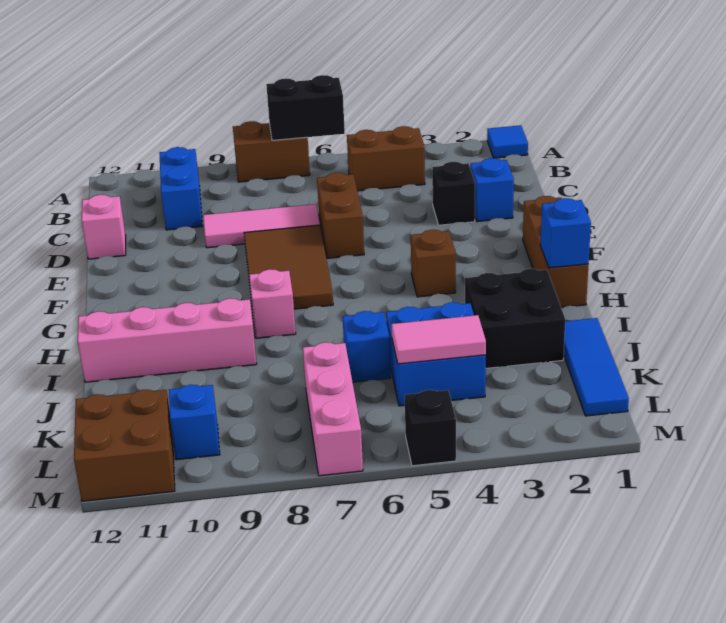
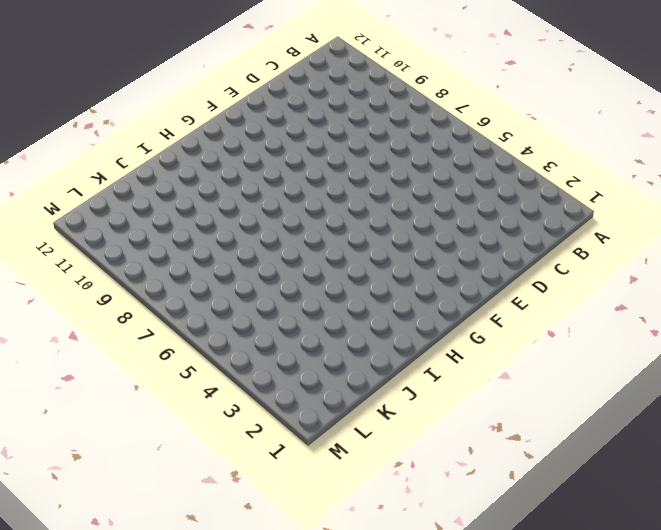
none -> blue 1x1 tile [487,125,528,158]
none -> brown 1x2 brick [233,121,310,182]
none -> brown 1x2 brick [347,126,425,191]

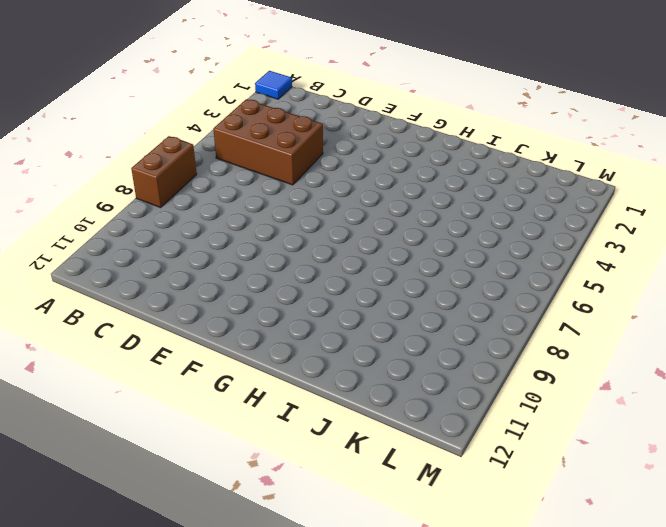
brown 2x3 brick [213,99,323,185] -> brown 1x2 brick [347,126,425,191]
none -> blue 1x2 brick [159,147,203,230]
none -> blue 1x1 brick [470,158,514,222]
none -> black 1x1 brick [432,162,475,225]

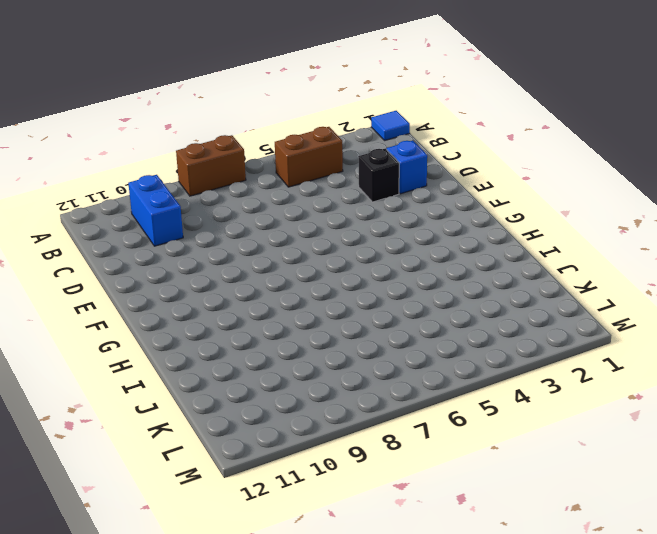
none -> brown 1x2 brick [317,173,364,258]
none -> pink 1x3 tile [203,204,320,248]
none -> pink 1x1 brick [82,195,126,259]

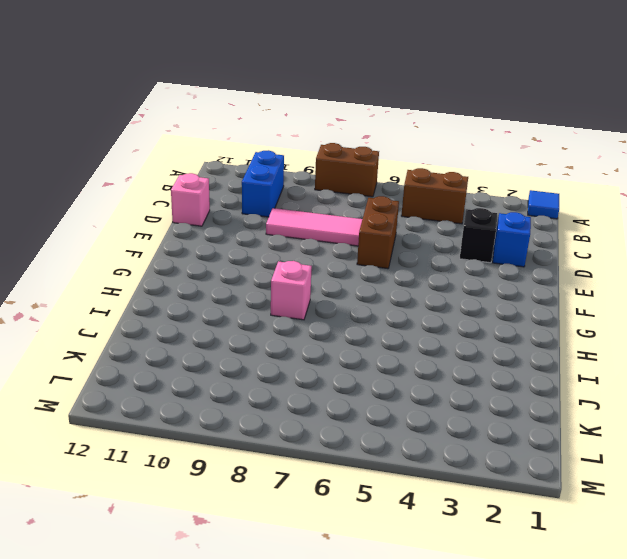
none -> brown 2x3 tile [244,225,333,309]
none -> brown 1x3 brick [523,196,589,307]
none -> brown 1x1 brick [411,230,456,297]

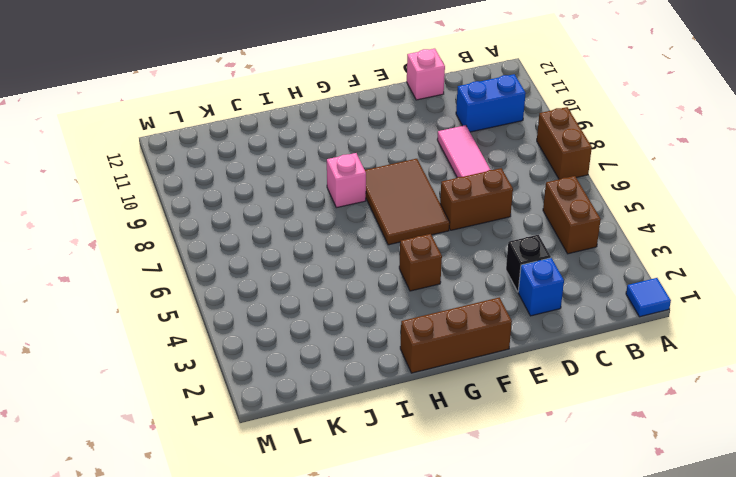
brown 2x3 tile [365,159,450,245] -> brown 2x3 tile turned to [244,225,333,309]
none -> black 2x2 brick [465,269,565,368]
none -> pink 1x4 brick [78,298,256,382]
none -> blue 1x3 tile [564,318,629,416]

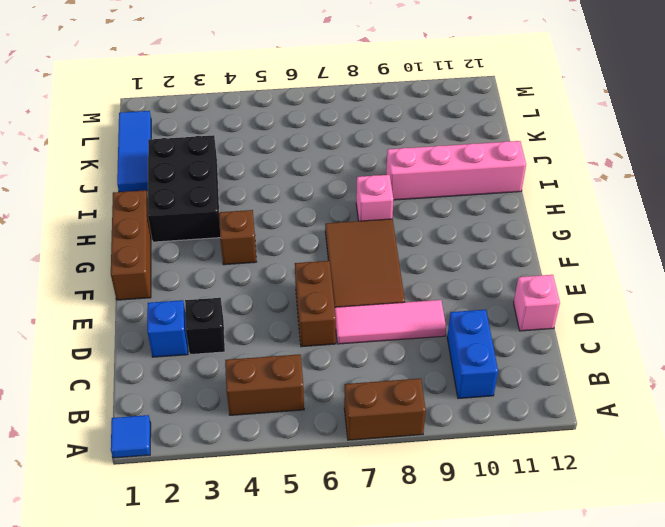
black 2x3 brick [148,135,220,242] -> black 2x2 brick [465,269,565,368]
none -> blue 2x2 brick [386,302,486,406]
none -> blue 1x1 brick [343,311,391,382]
none -> pink 1x3 brick [303,342,363,476]

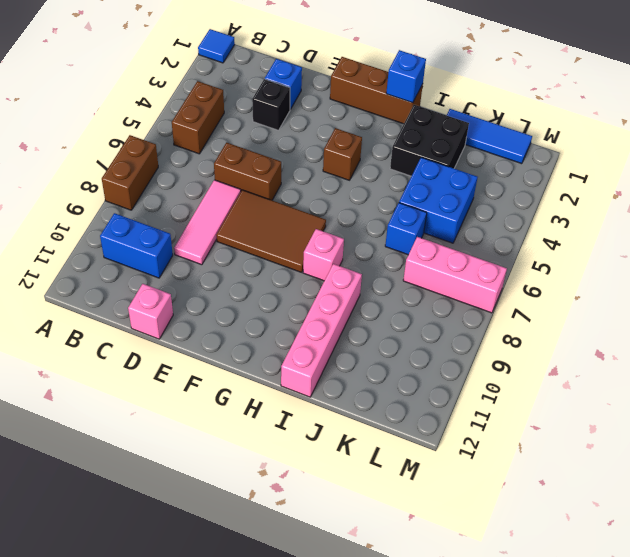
none -> blue 1x1 brick [169,385,220,460]
none -> brown 2x2 brick [74,390,175,501]
none -> black 1x1 brick [405,390,456,466]

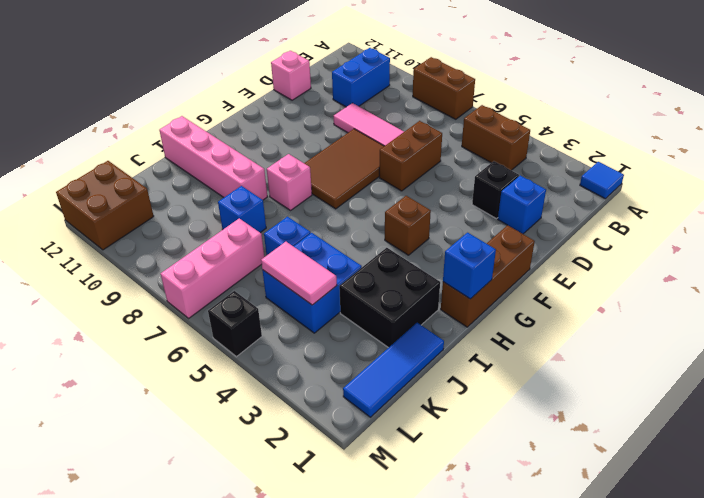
blue 1x1 brick [218,186,266,233] -> blue 1x1 brick moved to [169,385,220,460]
none -> black 1x2 brick [266,75,345,140]

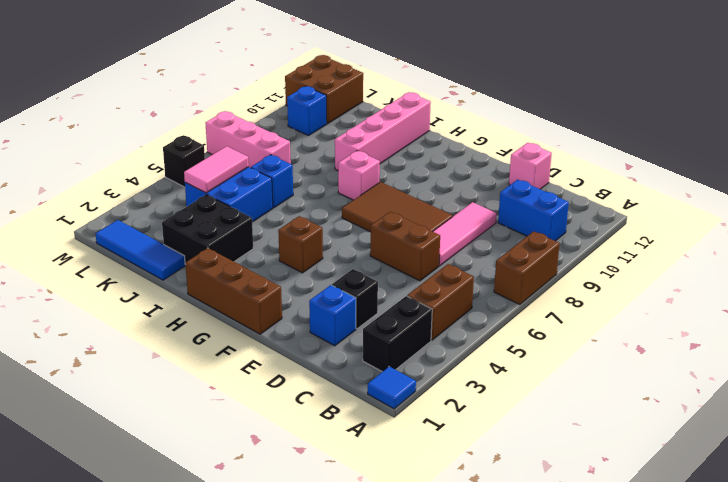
black 1x2 brick [363,296,432,372] -> black 1x2 brick moved to [266,75,345,140]
none -> blue 1x1 brick [540,198,591,268]

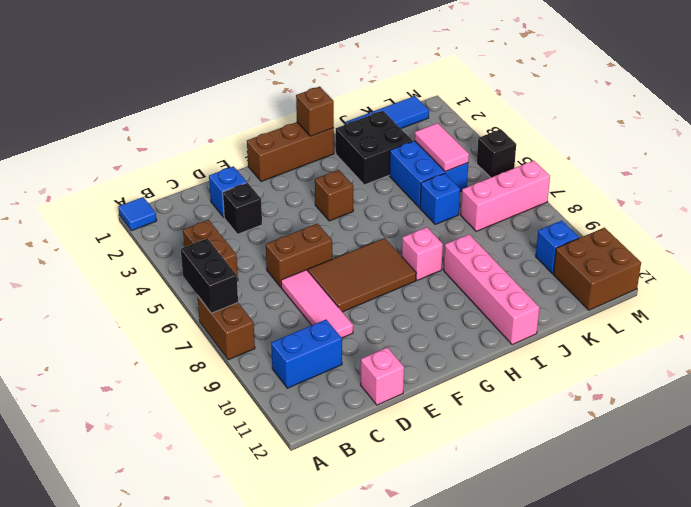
brown 1x1 brick [296,87,334,136] -> blue 1x1 brick [540,198,591,268]

